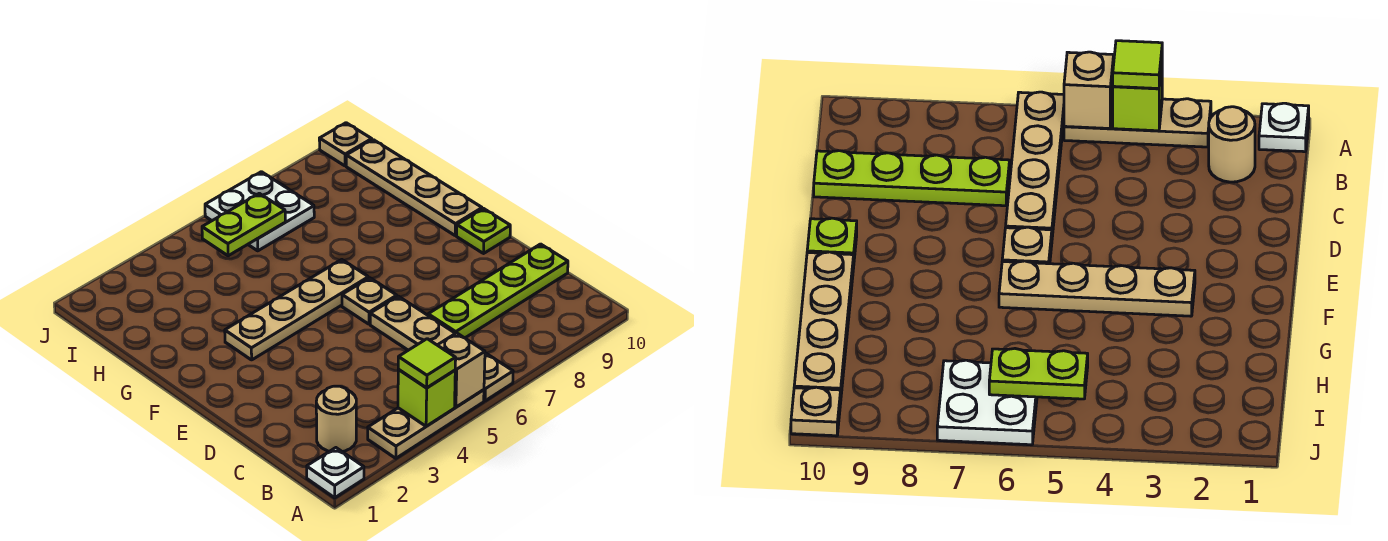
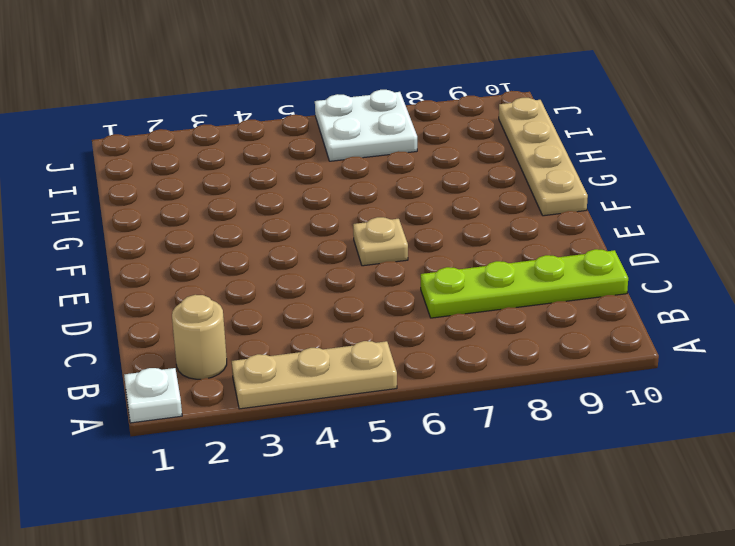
none -> tan 1x4 plate [370,296,513,401]
none -> lime 1x1 plate [457,209,510,253]
none -> tan 1x4 plate [225,260,368,360]

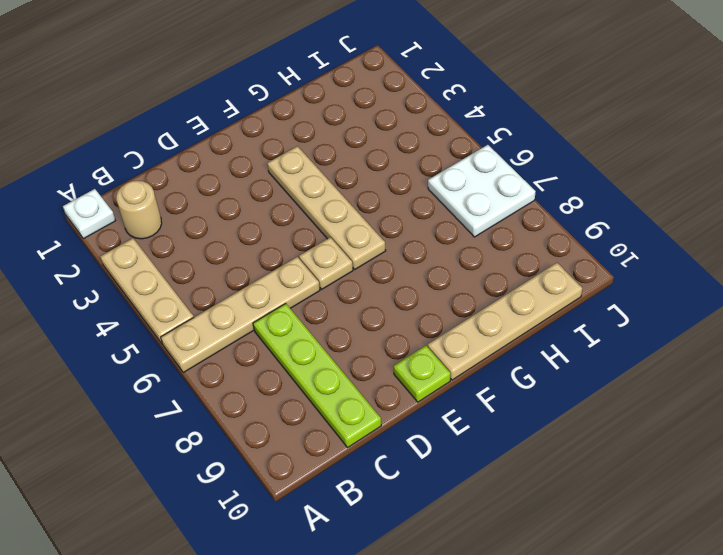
none -> tan 1x1 plate [319,123,372,166]
none -> lime 1x1 brick [398,370,455,426]
none -> tan 1x1 brick [438,333,485,407]

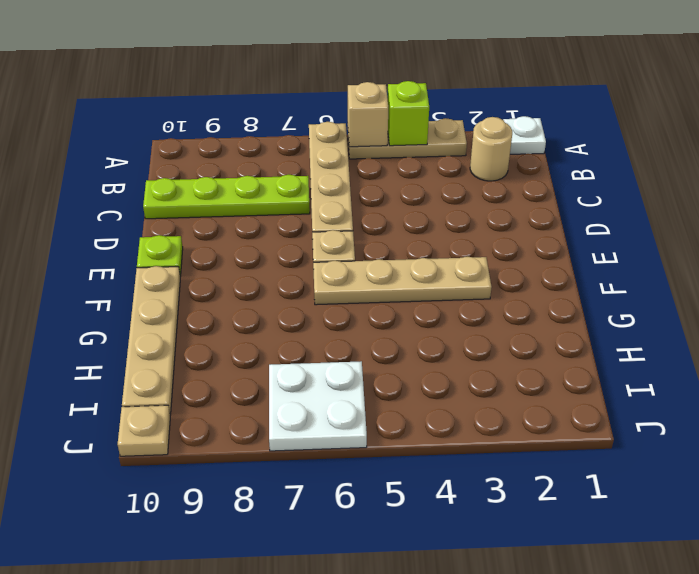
none -> lime 1x2 plate [202,193,285,256]
none -> lime 1x1 tile [398,339,456,388]

